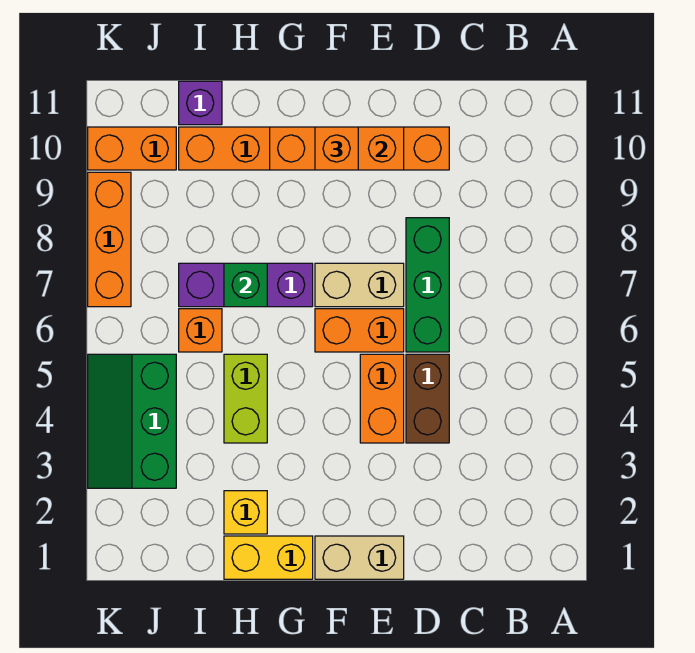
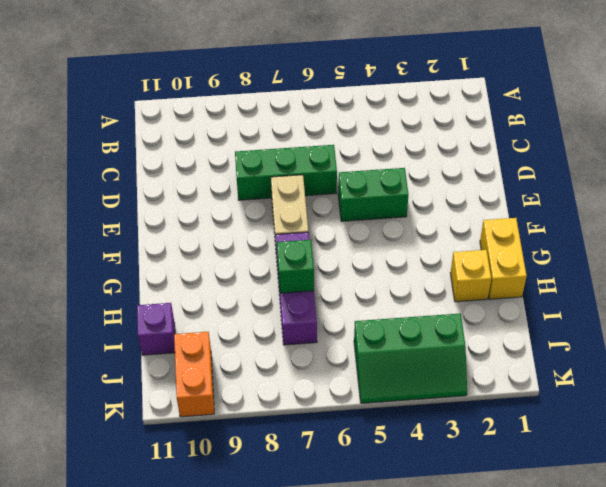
green 1x2 brick [338,168,408,221] -> orange 1x2 brick [360,354,404,443]
none -> brown 1x2 brick [406,354,449,443]
none -> orange 1x6 brick [179,127,449,170]
none -> tan 1x2 brick [315,536,404,579]

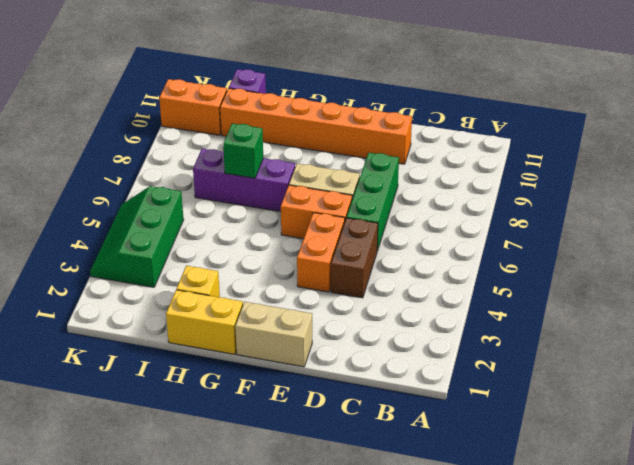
none -> lime 1x2 brick [224,354,267,443]
none -> orange 1x1 brick [179,309,222,352]
none -> orange 1x3 brick [88,172,131,307]

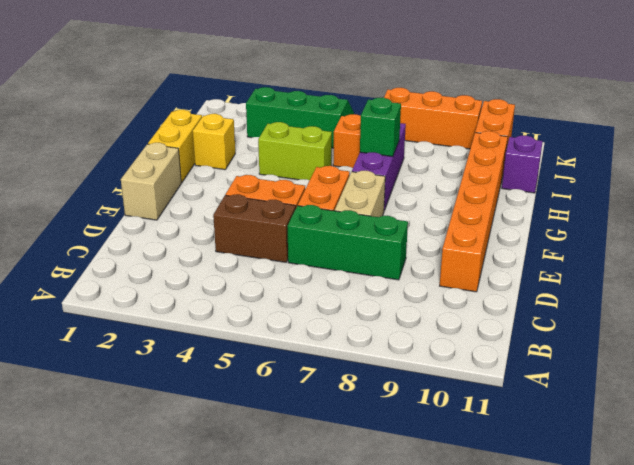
none -> orange 1x3 brick [270,127,404,170]
none -> orange 1x1 brick [315,127,358,170]

